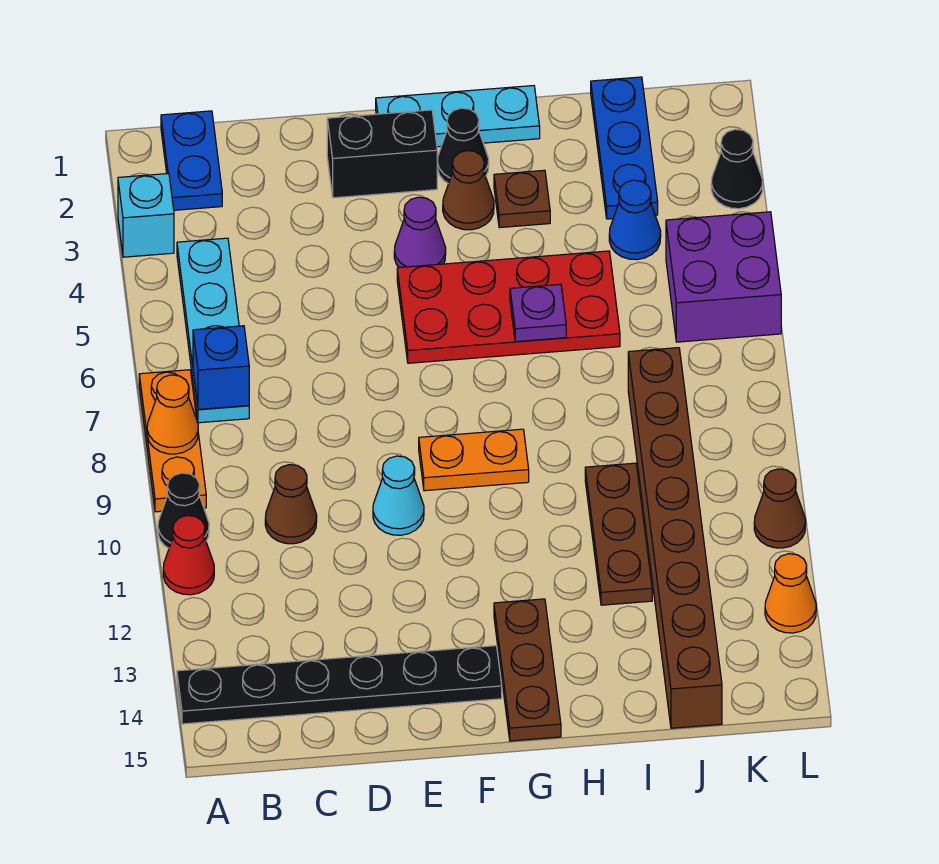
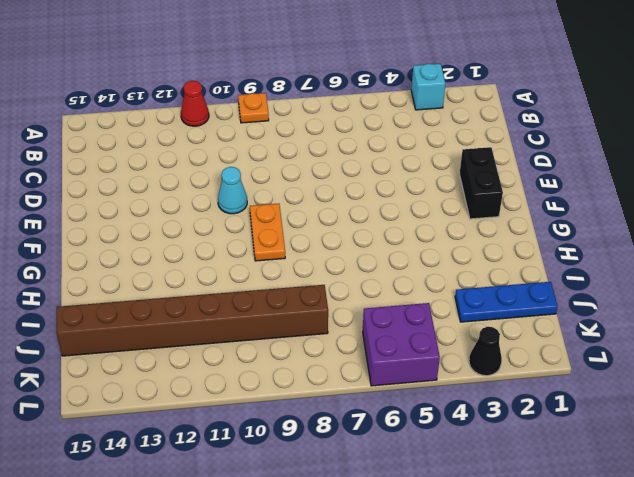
orange 1x1 plate [238,93,269,123] -> orange 1x3 plate [139,370,206,512]
none -> black 1x1 cone [158,473,209,548]
none -> black 1x6 plate [177,646,502,724]
none -> blue 1x2 plate [161,111,222,210]

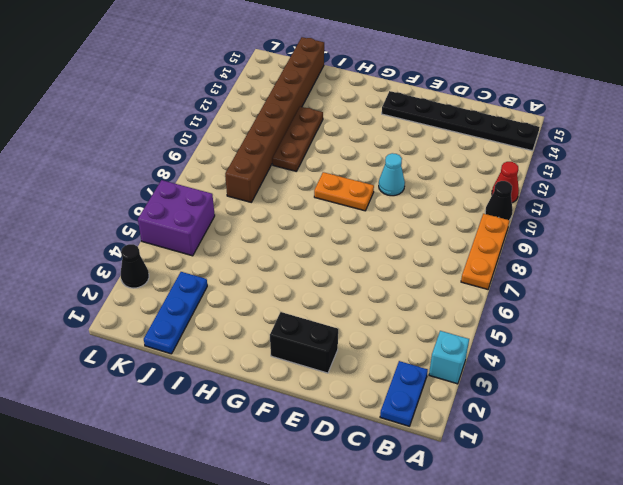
none -> cyan 1x4 plate [177,238,249,423]
none -> brown 1x1 cone [265,465,317,544]
none -> cyan 1x3 plate [376,86,540,147]

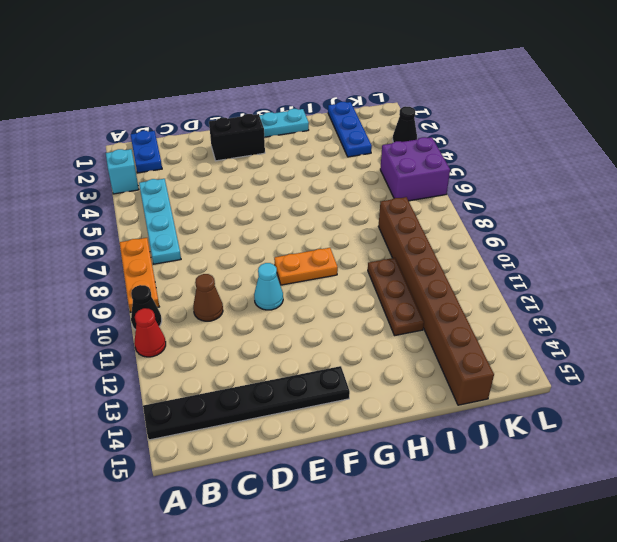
none -> purple 1x1 cone [394,197,446,268]
none -> red 2x4 plate [397,251,620,363]
none -> black 1x1 cone [437,108,489,184]

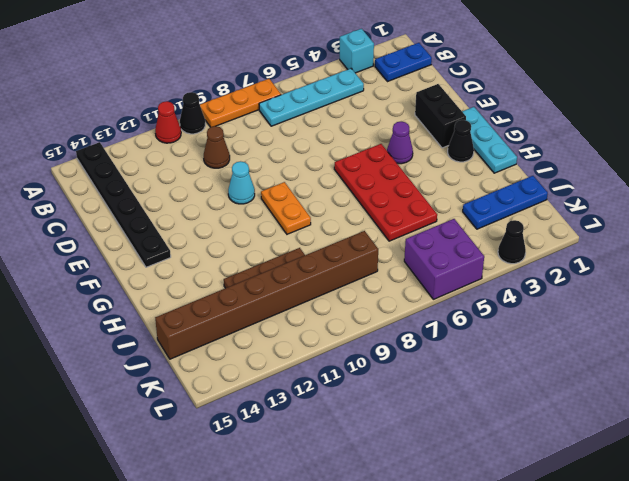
none -> brown 1x1 cone [443,151,494,230]
none -> brown 1x3 plate [494,599,561,741]
none -> brown 1x1 plate [494,170,550,228]

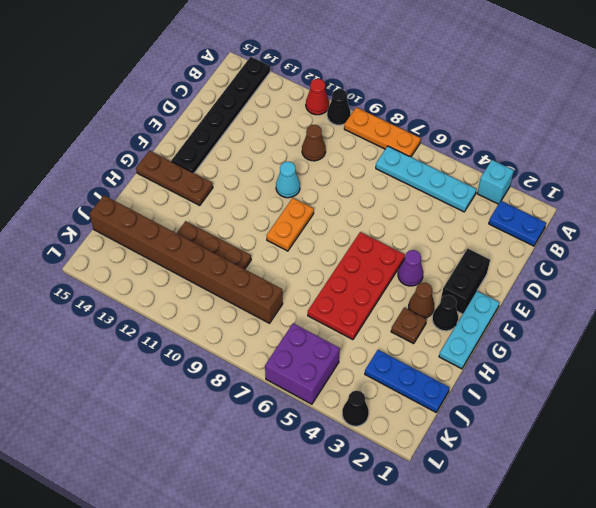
none -> blue 1x1 cone [609,180,661,260]
none -> brown 1x1 cone [754,469,806,548]
none -> orange 1x1 cone [765,554,816,633]

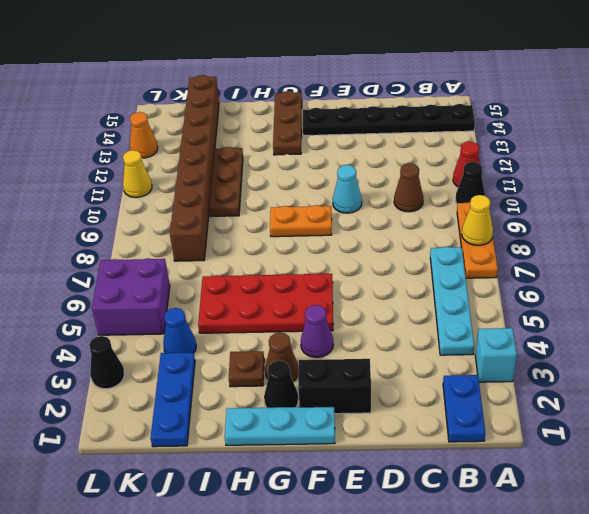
yellow 1x1 cone [462,195,493,245] -> orange 1x1 cone [147,375,198,454]
yellow 1x1 cone [123,150,152,198] -> brown 1x1 cone [754,469,806,548]
none -> blue 1x1 brick [193,326,249,409]
none -> purple 1x1 plate [510,284,566,342]

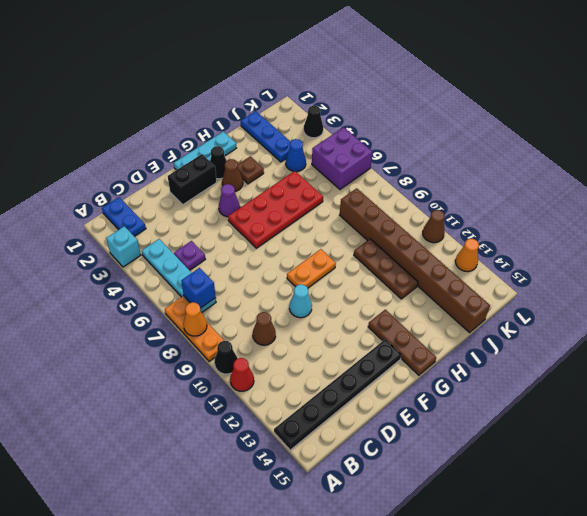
purple 1x1 plate [174,241,205,270] -> purple 1x1 plate moved to [510,284,566,342]

